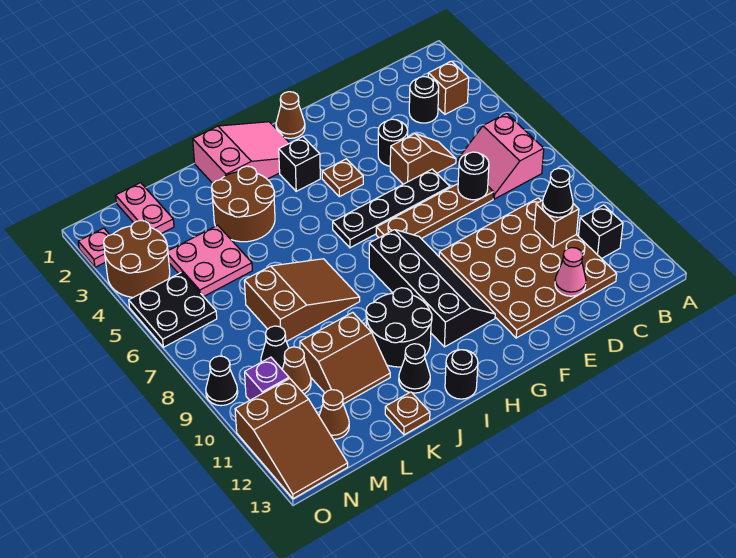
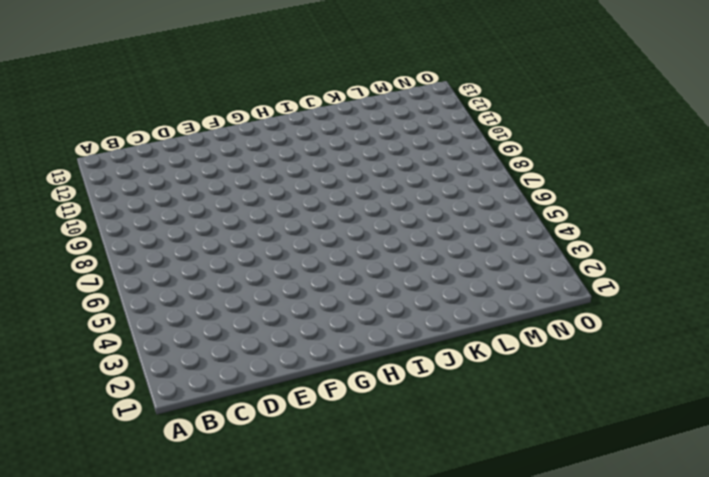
none -> brown 1x1 brick [428,61,469,114]
none -> pink 2x2 slope [458,113,544,199]
none -> black 1x1 brick [578,205,623,259]
none -> black 1x1 round brick [409,77,439,123]

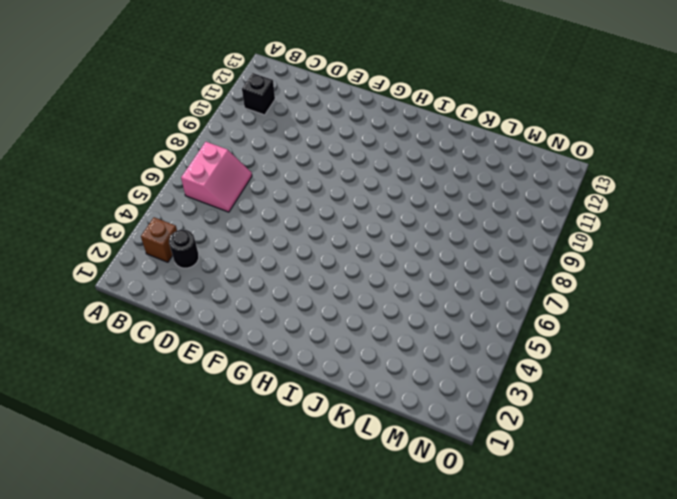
none -> brown 4x4 plate [439,198,617,338]
none -> brown 1x2 slope [390,134,456,184]
none -> brown 1x4 plate [376,184,494,239]
none -> black 1x1 round brick [378,119,408,166]

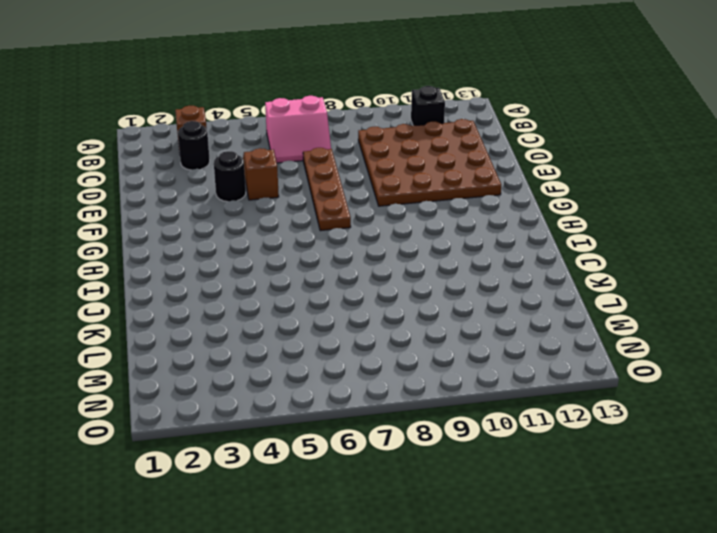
none -> black 1x4 plate [333,169,450,248]
none -> brown 1x1 cone [276,92,305,138]
none -> brown 1x1 plate [322,159,363,197]
none -> black 2x4 slope [369,230,495,347]

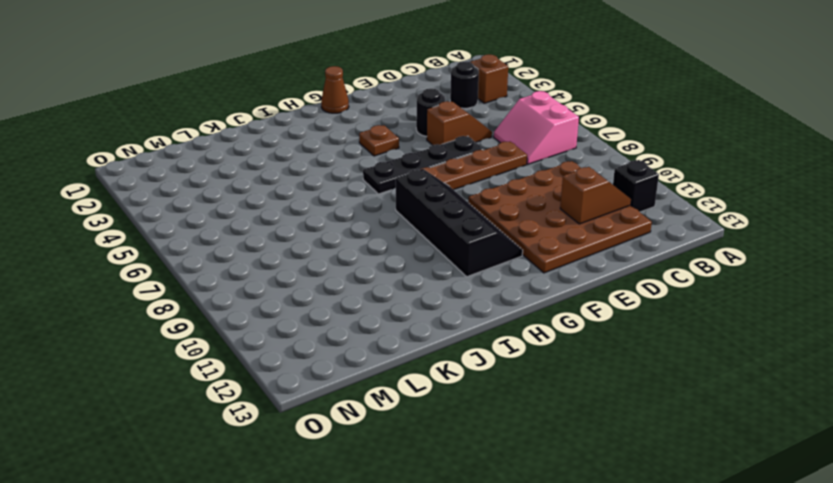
brown 1x2 slope [560,167,631,224] -> none
none -> pink 2x3 slope [193,122,289,183]
none -> black 1x1 brick [279,137,320,191]
none -> black 2x2 round brick [366,288,432,367]
none -> black 1x1 round brick [445,350,478,399]

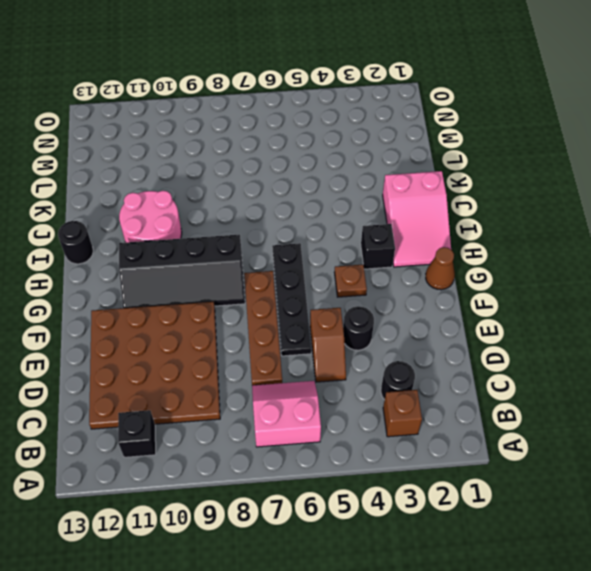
pink 2x2 round brick [119,191,182,242] -> black 2x2 round brick [366,288,432,367]
none -> brown 2x2 round brick [212,166,275,242]
none -> brown 2x3 slope [244,259,360,342]
none -> black 1x1 cone [399,344,430,393]
none -> brown 2x2 slope [300,312,390,404]

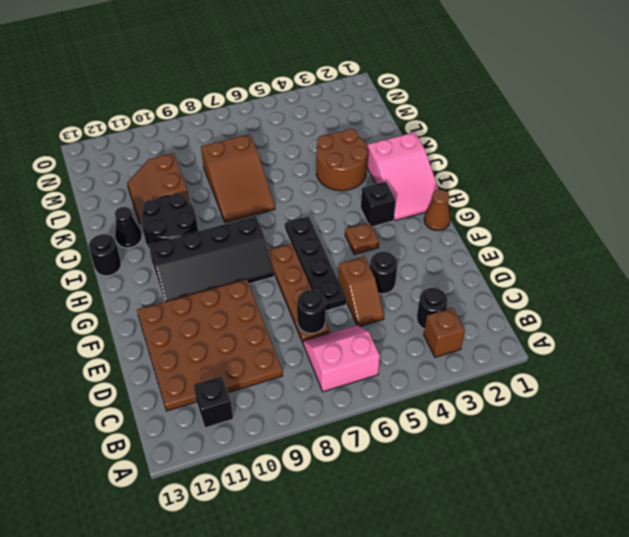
none -> brown 1x1 plate [385,392,430,435]
none -> pink 2x2 plate [168,225,252,297]
none -> pink 1x2 plate [116,183,174,234]
none -> black 1x1 cone [261,326,289,369]

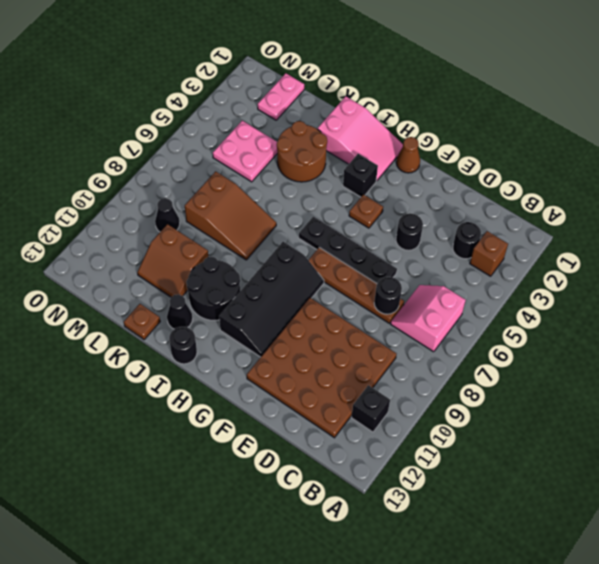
none -> brown 1x2 slope [390,134,456,184]
none -> brown 1x1 cone [282,347,311,394]
none -> brown 1x1 cone [319,390,349,439]
none -> brown 2x2 round brick [104,220,170,297]

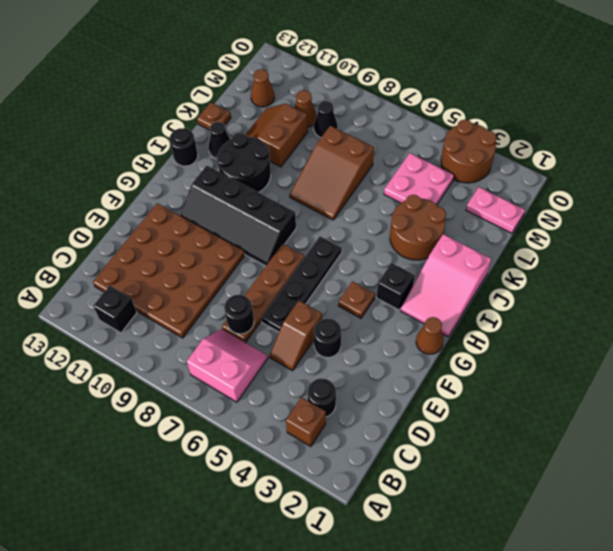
none -> black 2x2 plate [129,272,217,347]
none -> purple 1x1 brick [245,357,289,400]
none -> brown 2x3 slope [235,379,348,499]
none -> pink 1x1 plate [78,228,110,267]

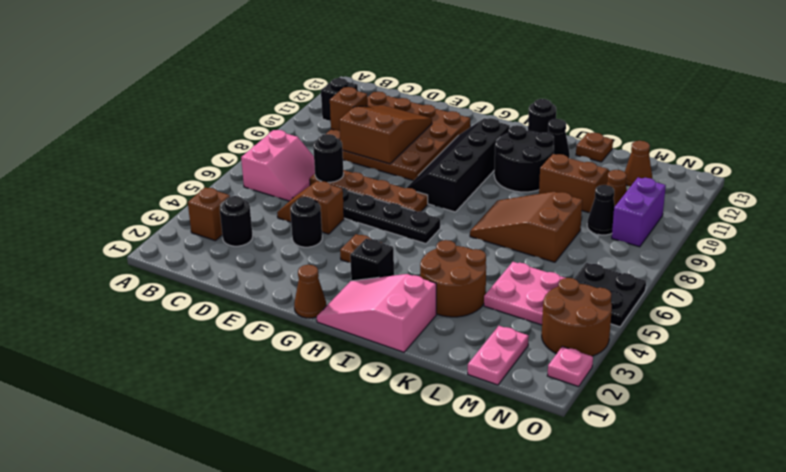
brown 2x3 slope [339,105,432,164] -> brown 2x3 slope moved to [235,379,348,499]
purple 1x2 brick [612,178,666,247] -> purple 1x1 brick [245,357,289,400]
none -> black 1x1 cone [206,356,238,406]
none -> pink 1x1 cone [555,248,586,296]
none -> black 1x1 cone [542,168,573,217]

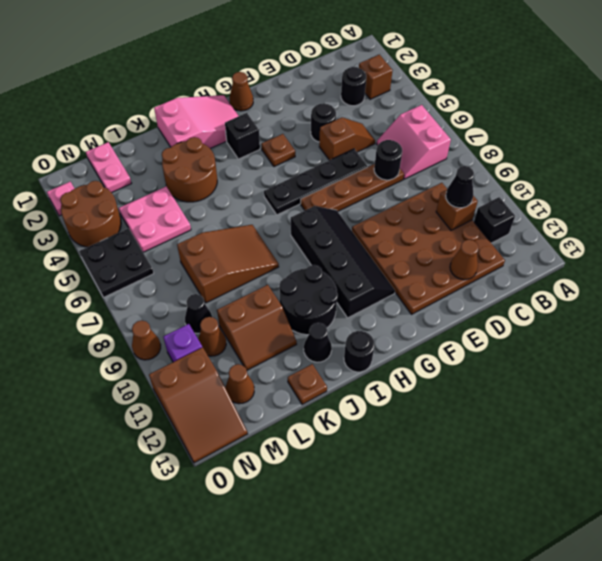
brown 1x1 cone [450,240,478,280] -> pink 1x1 cone [555,248,586,296]
brown 1x1 cone [132,320,161,360] -> black 1x1 cone [206,356,238,406]

